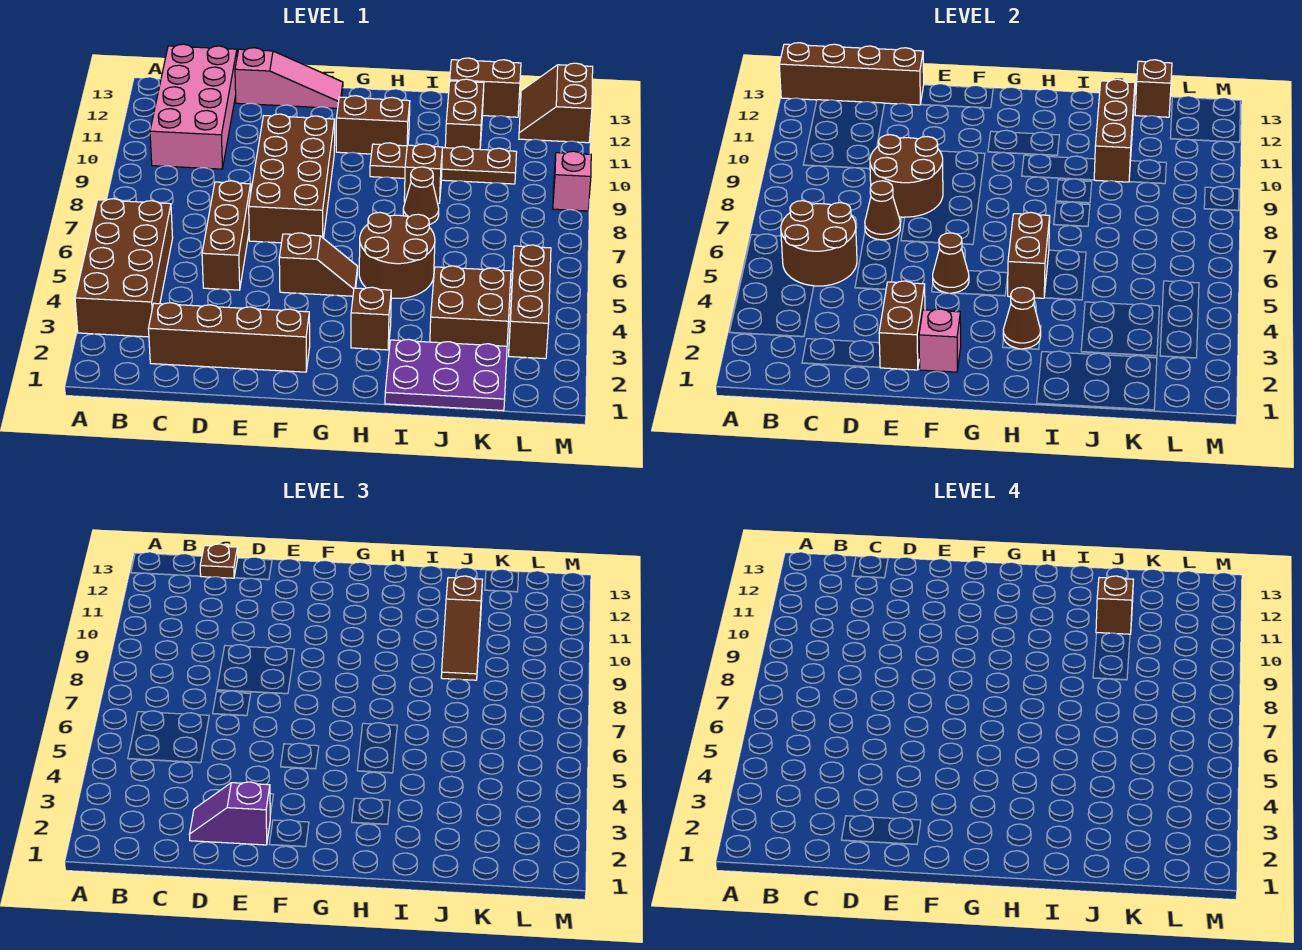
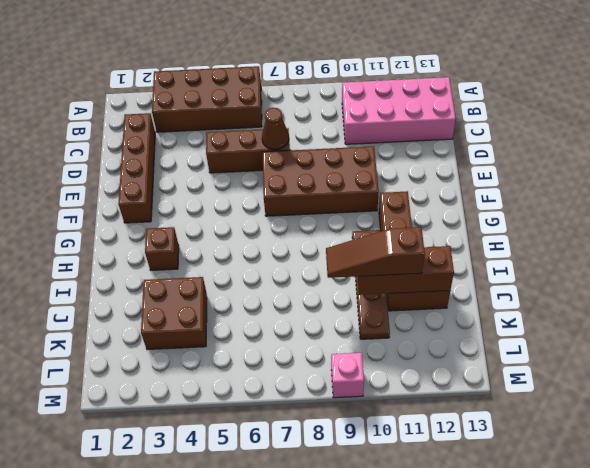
none -> pink 1x3 slope [235,48,343,108]
none -> brown 1x2 slope [279,233,358,296]
none -> brown 2x2 round brick [359,212,435,298]
none -> purple 2x3 plate [385,339,507,411]

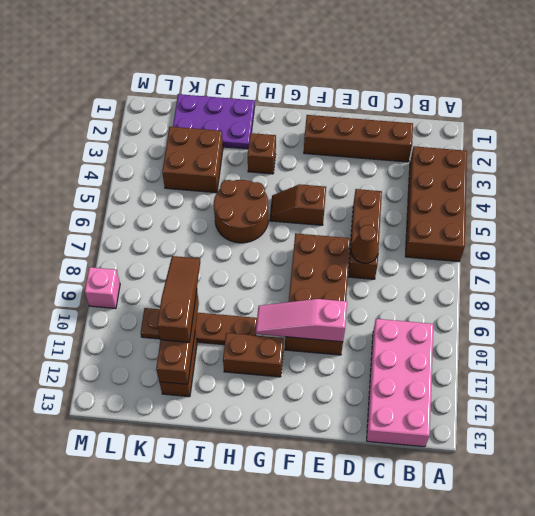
pink 1x3 slope [256,299,347,342] -> pink 1x3 slope moved to [235,48,343,108]
none -> brown 1x1 cone [403,167,439,225]
none -> brown 1x1 brick [404,144,443,203]
none -> brown 1x2 brick [450,58,521,117]
none -> brown 1x3 brick [509,245,551,359]

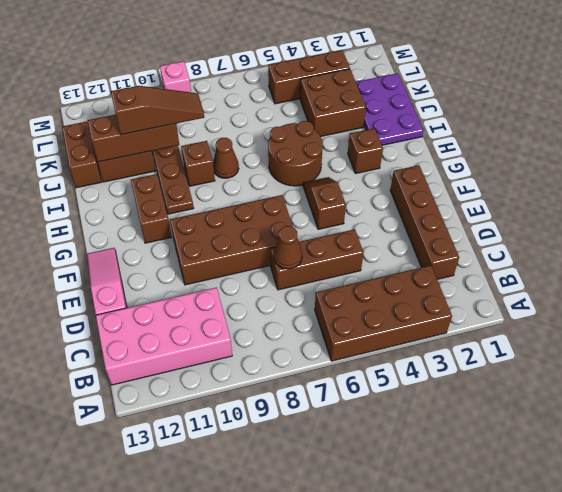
none -> brown 2x2 slope [519,63,593,143]
none -> brown 1x4 brick [779,43,924,105]
none -> brown 2x2 round brick [781,201,857,286]
none -> brown 2x2 round brick [870,135,943,217]

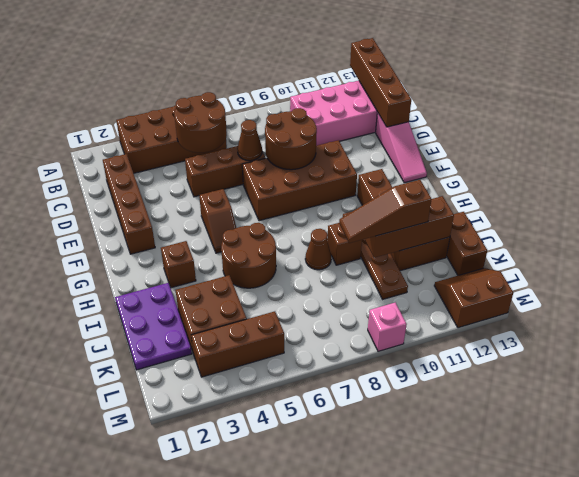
none -> brown 1x2 brick [879,281,925,370]
none -> pink 1x1 brick [919,309,961,372]
none -> brown 1x1 cone [933,233,969,293]
none -> brown 1x1 cone [1003,287,1041,349]

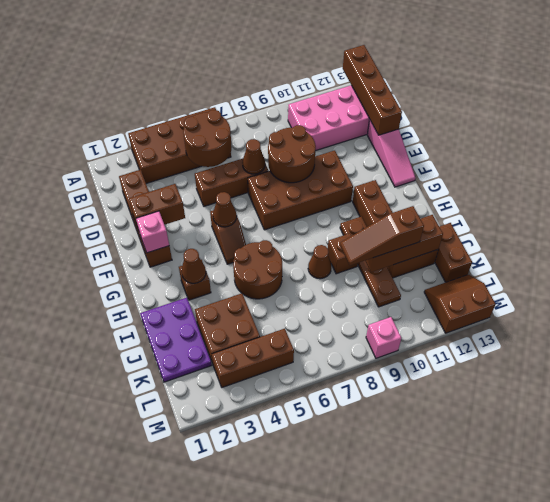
none -> brown 1x2 brick [1008,212,1050,298]
none -> brown 1x1 brick [1135,60,1172,117]
none -> brown 1x1 plate [200,544,238,578]
none -> purple 1x2 slope [189,782,270,845]

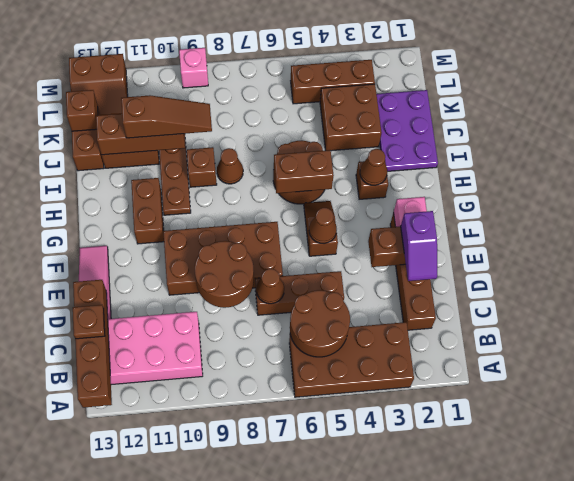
none -> brown 1x1 brick [1096,576,1133,634]

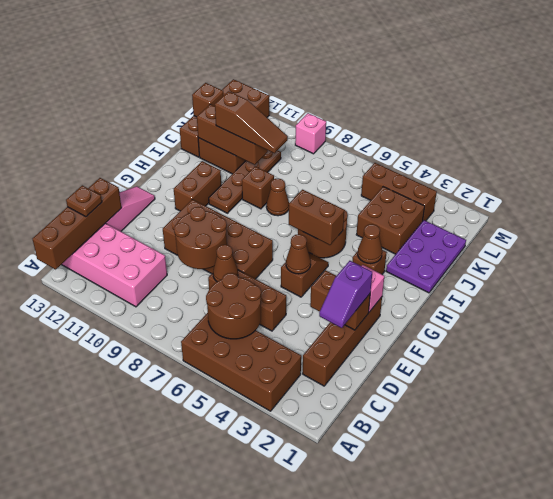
none -> brown 1x1 brick [1096,576,1133,634]

